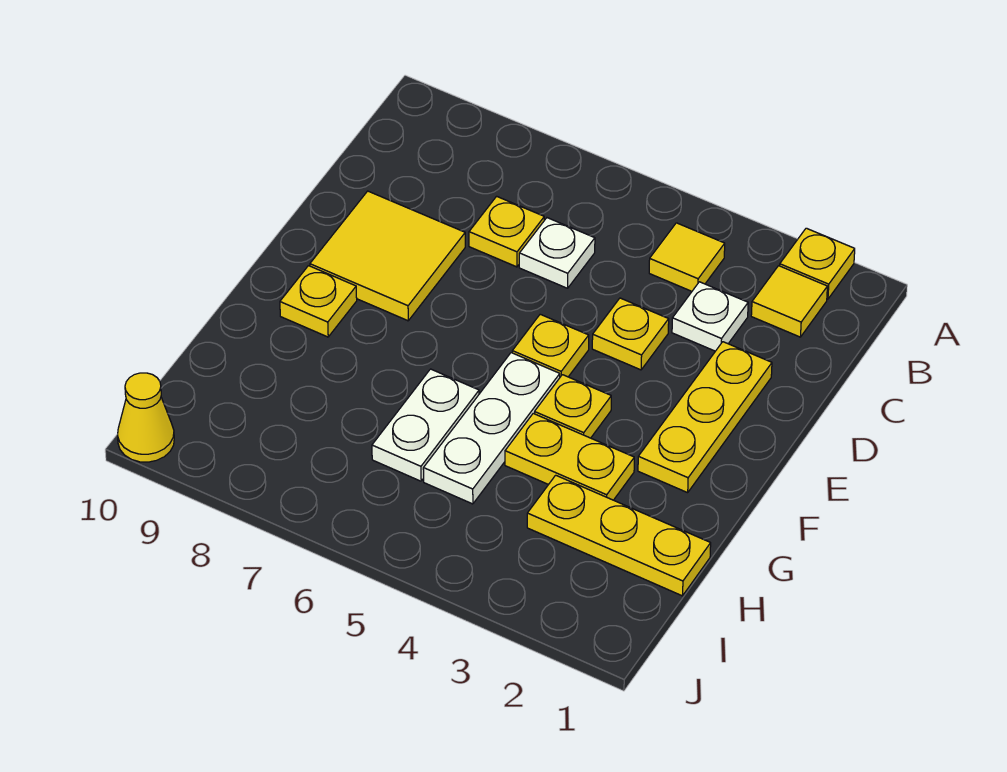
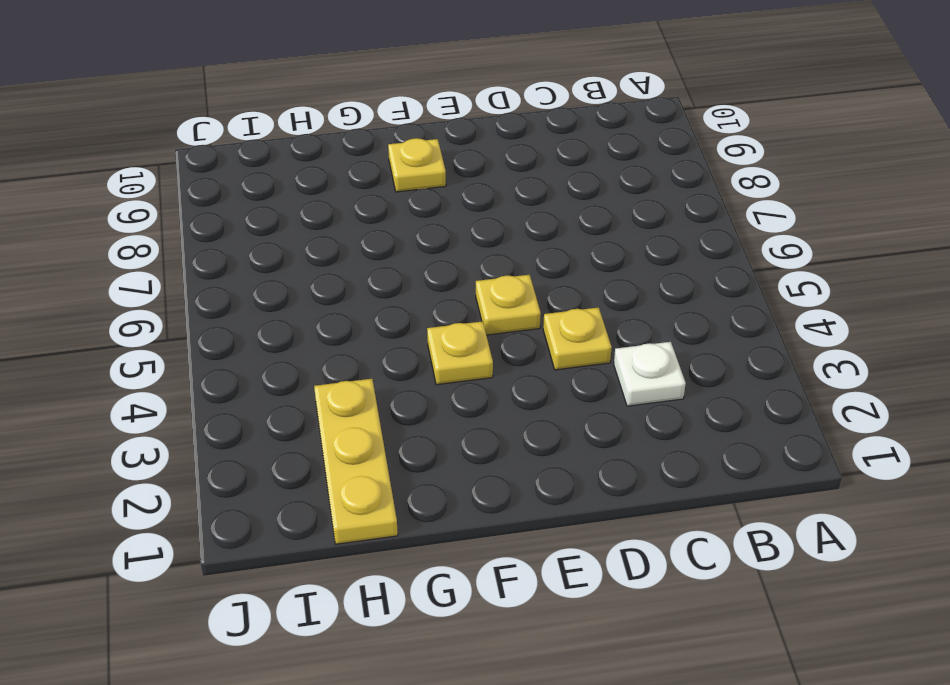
none -> yellow 1x1 plate [780,228,855,299]
none -> yellow 1x1 tile [751,266,827,337]
none -> yellow 1x1 tile [649,223,725,291]

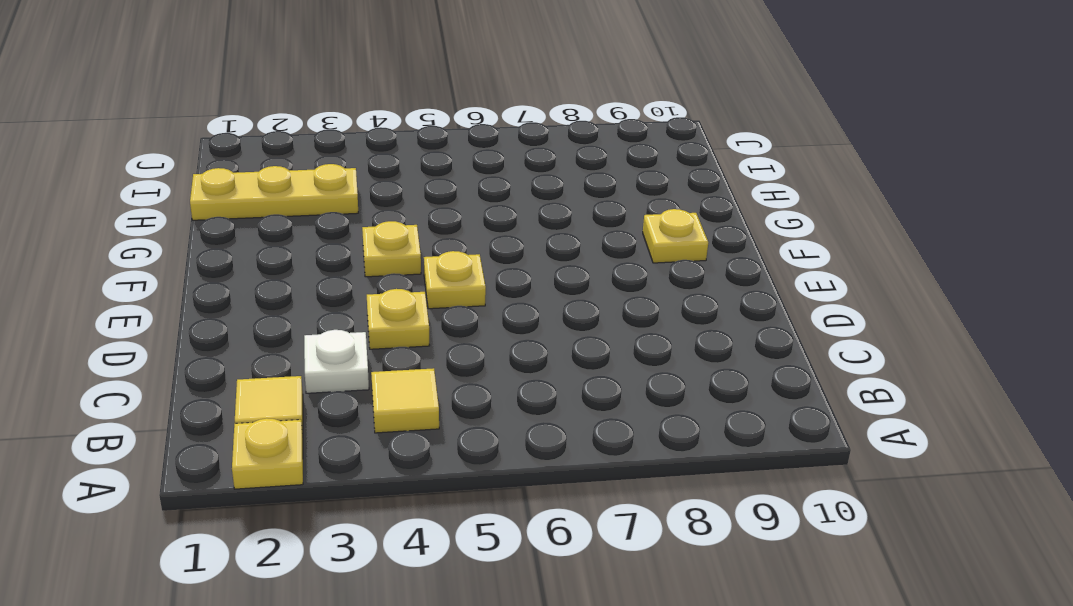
none -> white 1x1 plate [519,218,595,288]
none -> yellow 1x1 plate [469,196,544,267]
none -> yellow 1x3 plate [638,342,772,493]

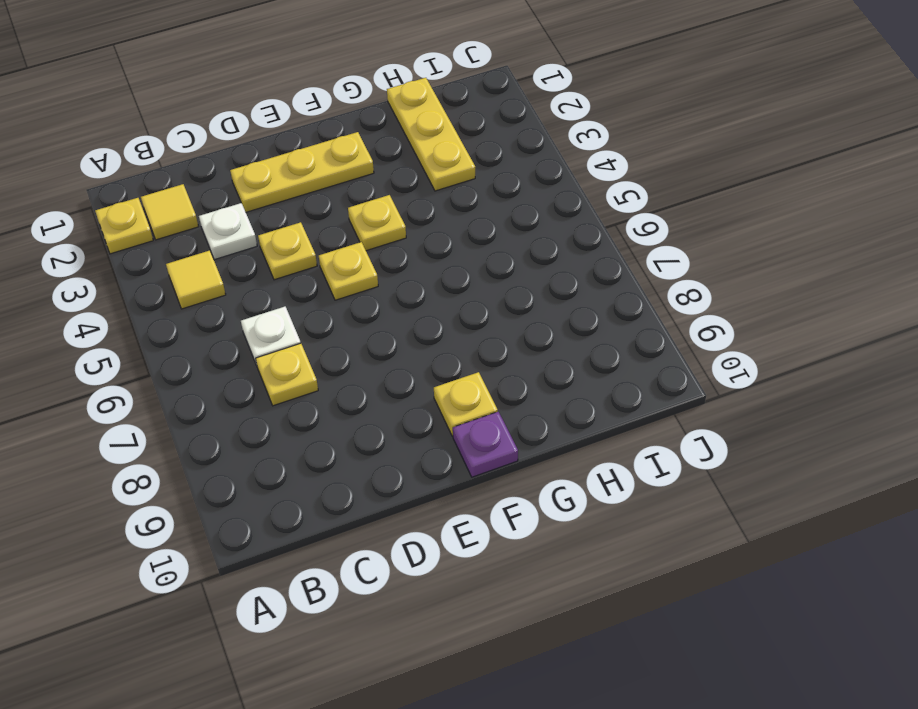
purple 1x1 plate [453,412,518,477] -> none
none -> yellow 2x2 tile [310,191,465,321]
none -> white 1x3 plate [423,353,560,504]
none -> yellow 1x2 plate [505,413,634,500]

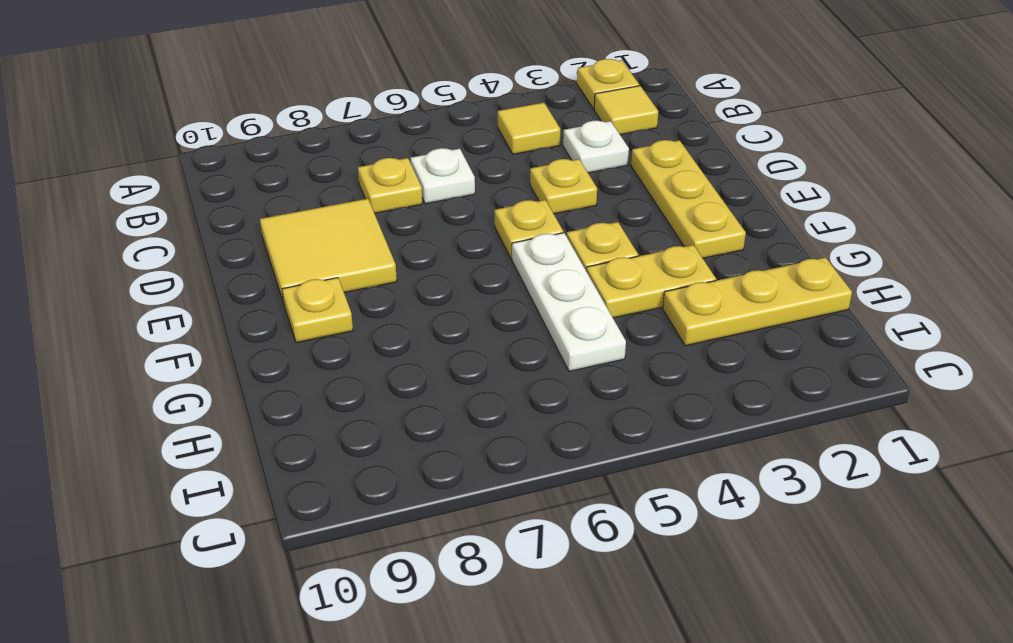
none -> white 1x2 plate [372,369,479,481]
none -> yellow 1x1 cone [118,373,174,462]

